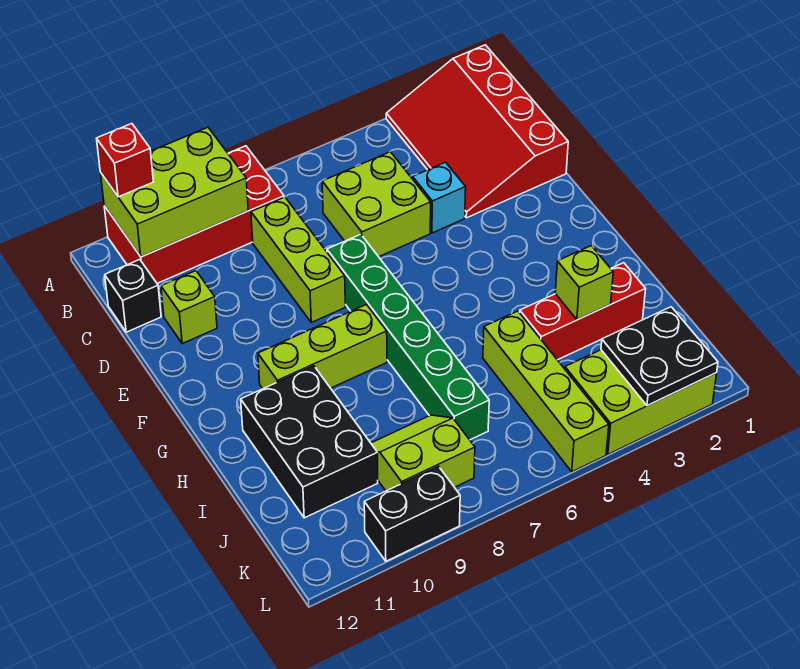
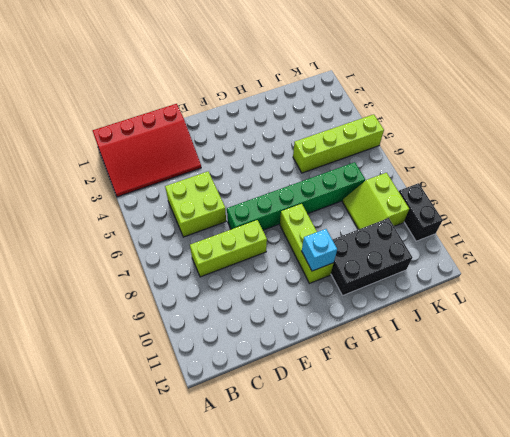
cyan 1x1 brick [302,229,337,271] -> cyan 1x1 brick moved to [413,162,466,233]
none -> red 2x4 brick [104,146,284,283]
none -> black 1x1 brick [105,260,161,332]
none -> lime 1x1 brick [161,271,217,344]

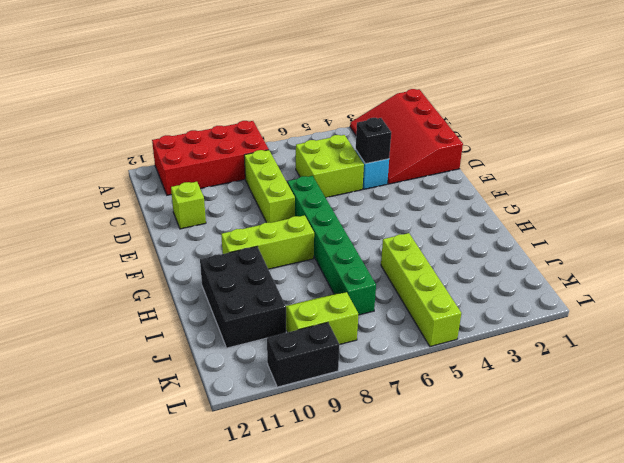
black 1x1 brick [356,118,391,164] -> black 1x1 brick moved to [105,260,161,332]
none -> red 1x3 brick [520,263,646,360]
none -> lime 2x3 brick [565,350,717,454]
none -> lime 2x3 brick [100,127,248,257]

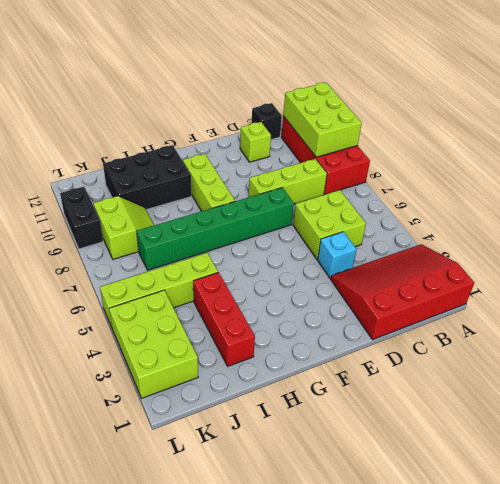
none -> lime 1x1 brick [555,246,613,320]
none -> black 2x2 plate [601,307,718,406]
none -> red 1x1 brick [97,124,153,197]

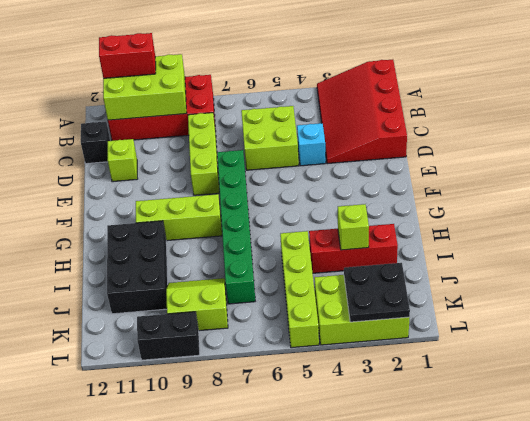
red 1x2 brick [99,33,156,78] -> red 1x1 brick [97,124,153,197]

